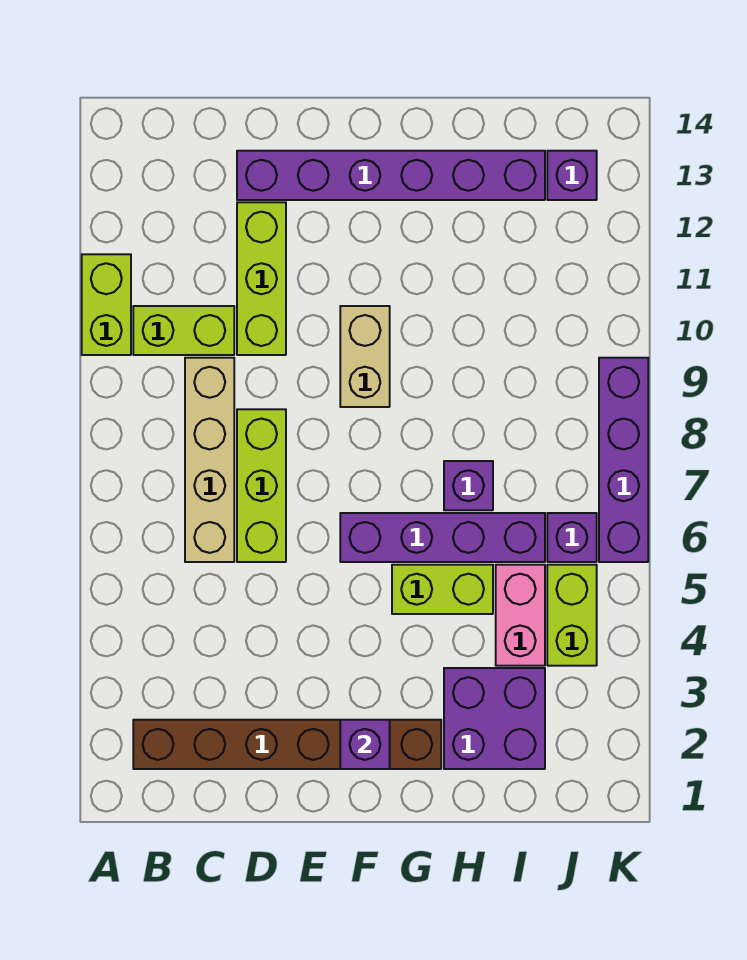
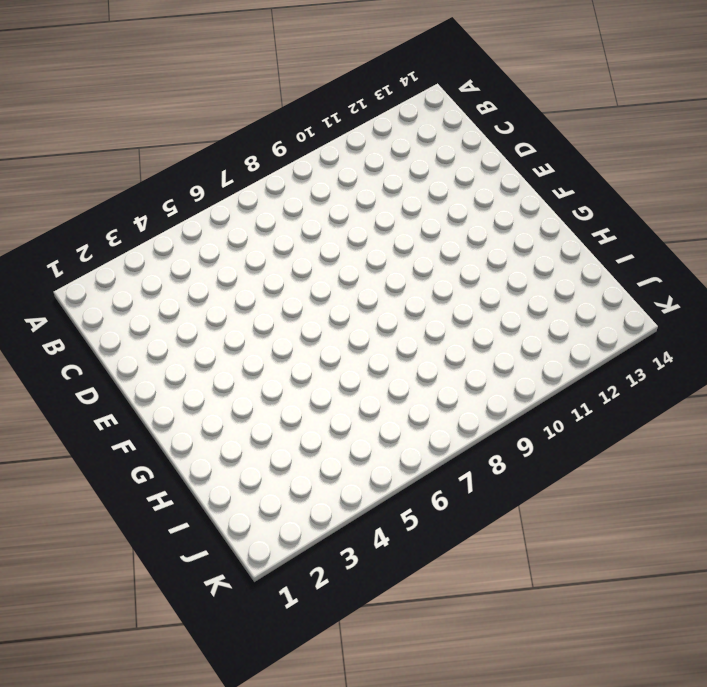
none -> lime 1x2 brick [82,254,131,355]
none -> brown 1x6 brick [133,720,441,769]
none -> lime 1x2 brick [133,306,234,355]

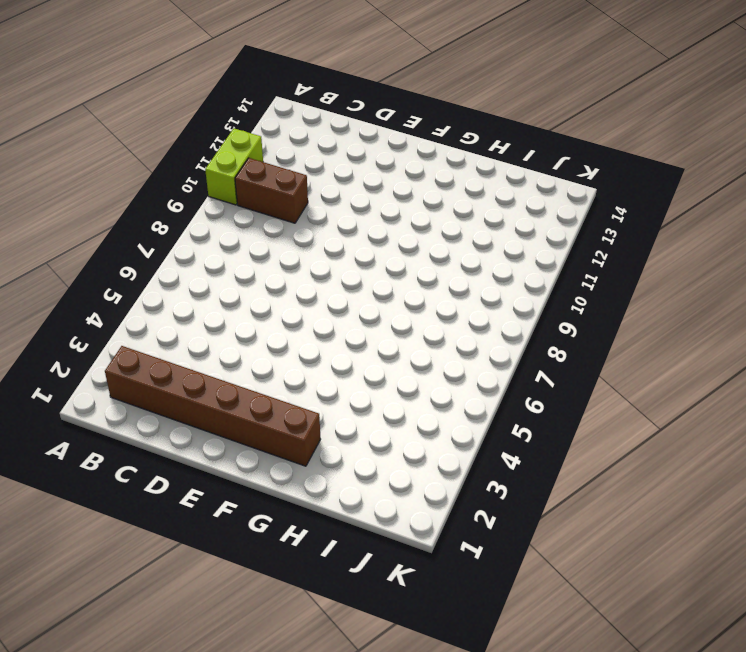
brown 1x2 brick [235,158,308,223] -> lime 1x2 brick [133,306,234,355]
none -> tan 1x4 brick [185,358,234,562]
none -> lime 1x3 brick [237,409,286,562]
none -> lime 1x3 brick [237,202,286,355]

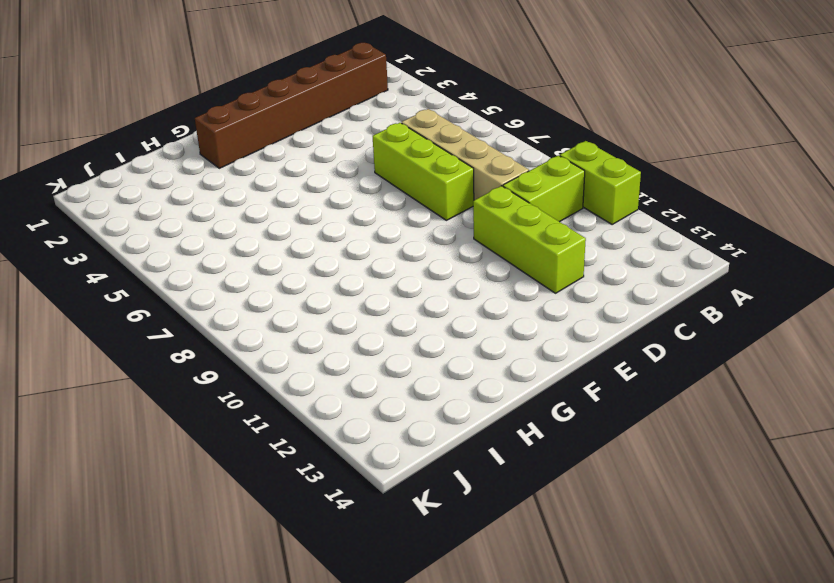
none -> purple 1x6 brick [237,151,545,200]
none -> purple 1x4 brick [340,513,545,562]
none -> tan 1x2 brick [340,306,390,407]

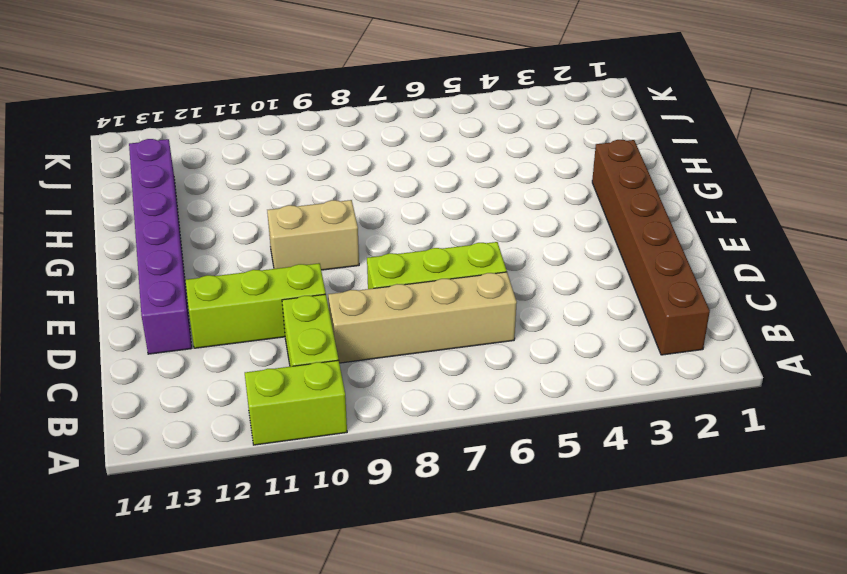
none -> purple 1x4 brick [340,513,545,562]
none -> lime 1x2 brick [392,565,493,614]
none -> purple 2x2 brick [444,668,545,769]

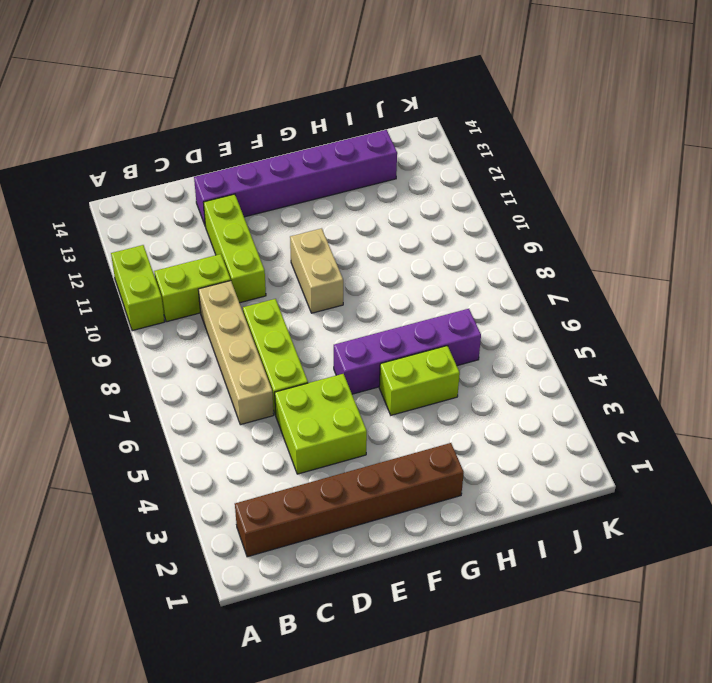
lime 2x2 brick [275,374,367,474] -> none
none -> purple 2x2 brick [444,668,545,769]
none -> purple 1x1 brick [444,461,493,510]
none -> pink 1x2 brick [496,565,545,666]

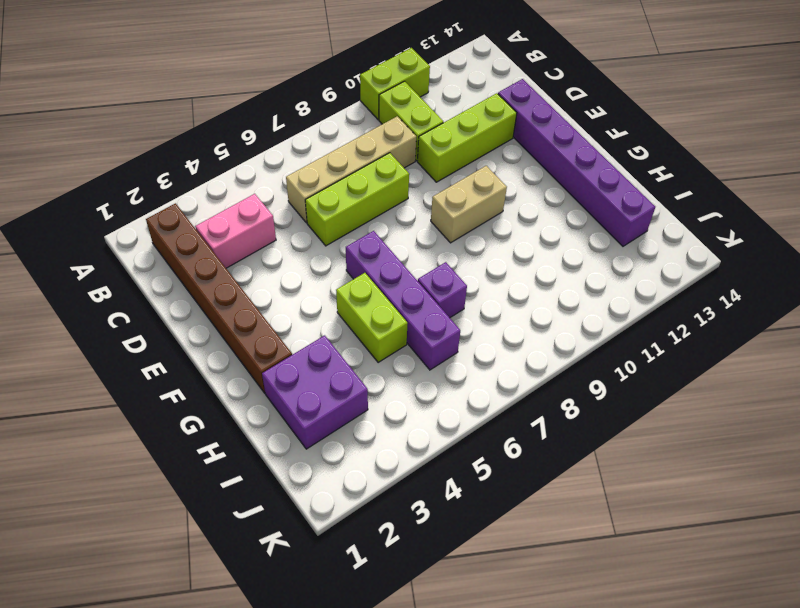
pink 1x2 brick [195,194,276,268] -> pink 1x2 brick moved to [496,565,545,666]
none -> lime 1x2 brick [547,565,597,666]
none -> purple 1x1 brick [547,513,597,562]
none -> purple 1x1 brick [547,151,597,200]

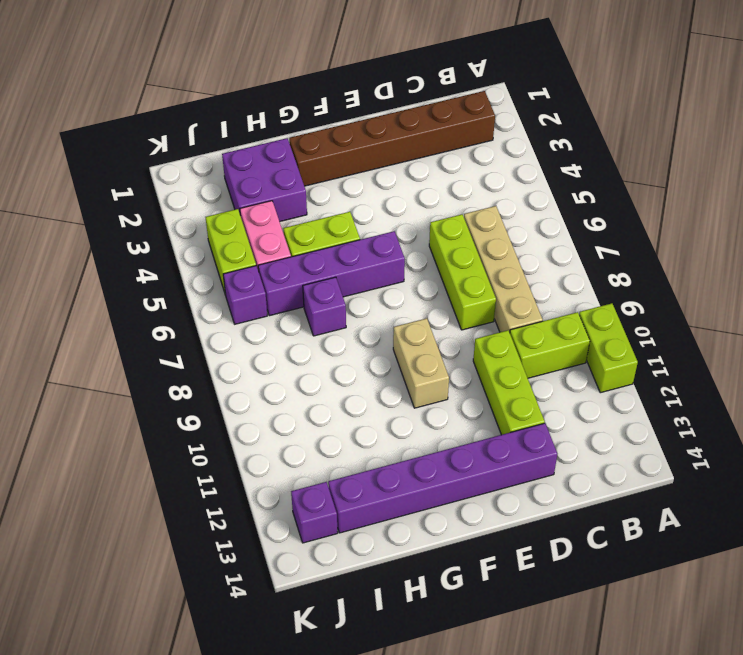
none -> purple 1x4 brick [599,358,648,562]
none -> purple 1x1 brick [340,720,390,769]

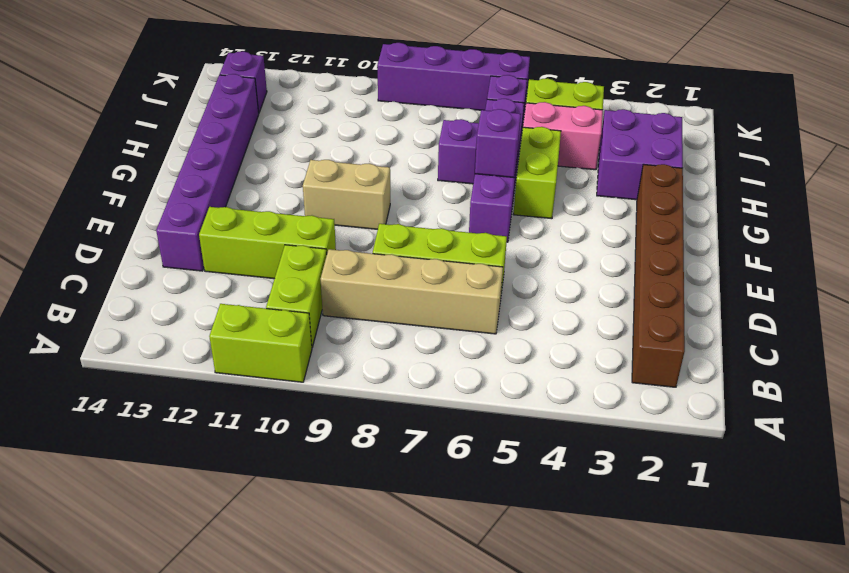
purple 1x1 brick [475,109,521,178] -> purple 1x1 brick moved to [340,720,390,769]

